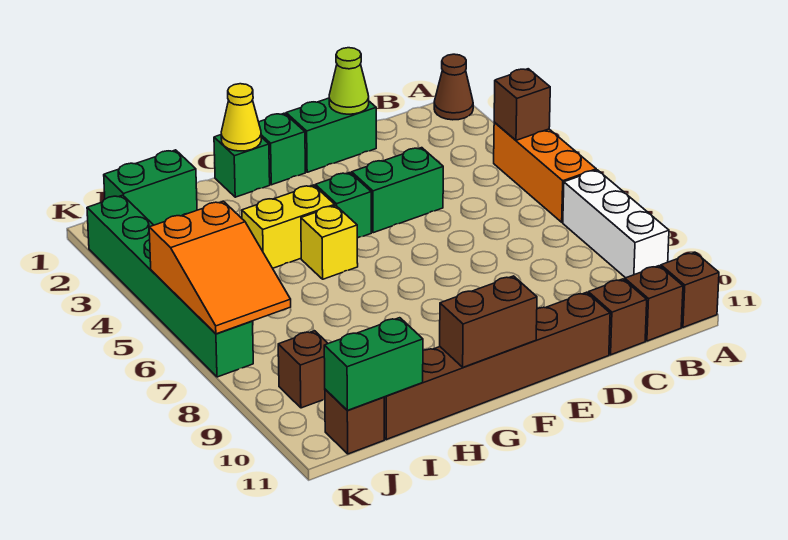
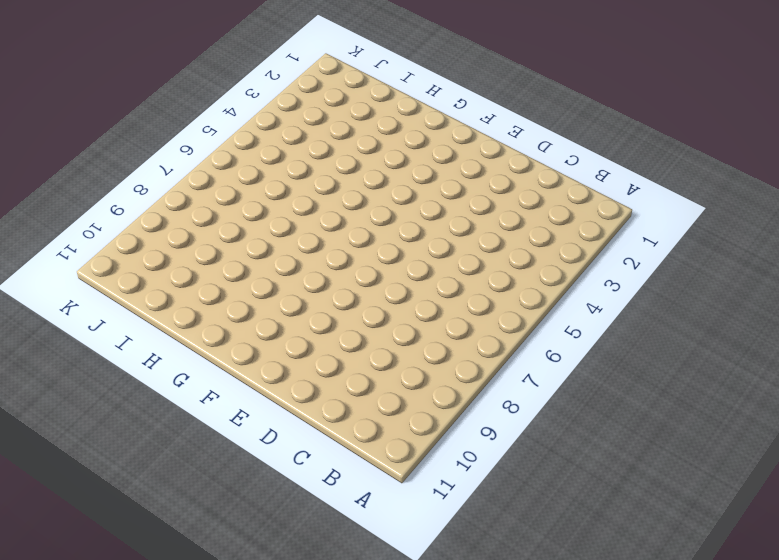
none -> brown 1x1 cone [434,54,473,120]
none -> orange 1x3 brick [494,123,596,222]
none -> white 1x3 brick [563,170,669,278]

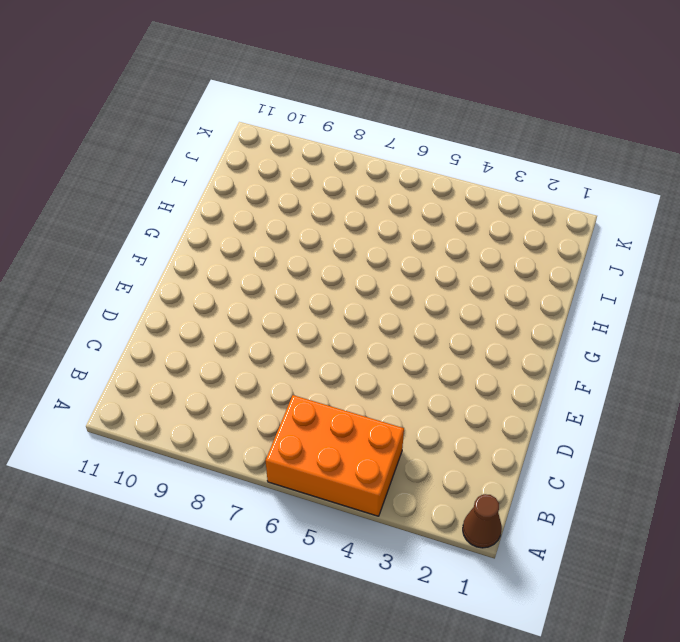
orange 2x3 brick [265,395,404,516] -> orange 1x3 brick [494,123,596,222]
none -> white 1x3 brick [563,170,669,278]
none -> brown 1x1 brick [661,252,719,327]
none -> brown 1x1 brick [625,266,683,341]

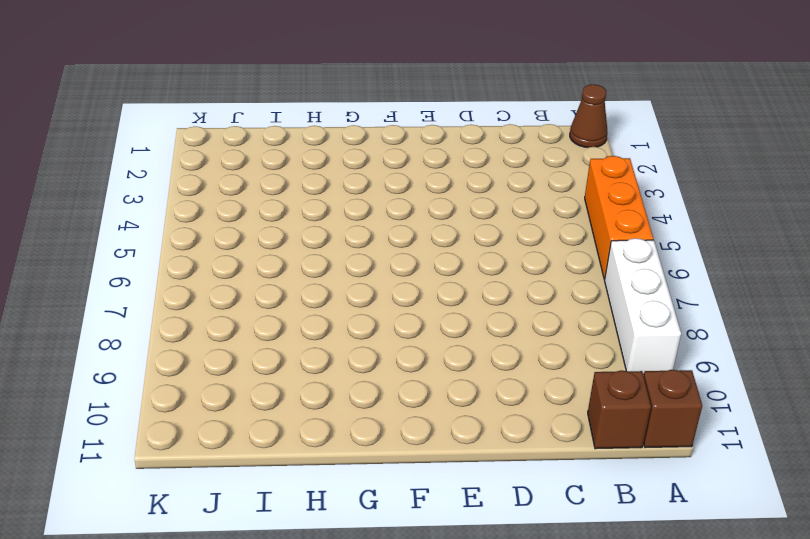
none -> brown 1x1 brick [588,279,647,355]
none -> green 1x2 brick [286,98,376,172]
none -> green 1x2 brick [352,148,443,233]

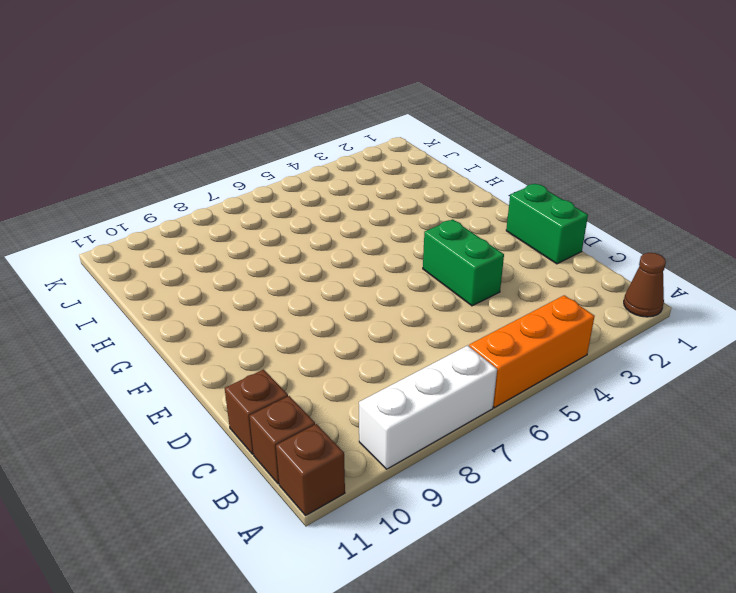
none -> brown 1x6 brick [384,292,610,439]
none -> green 1x1 brick [259,113,305,185]
none -> green 1x1 brick [315,173,371,238]

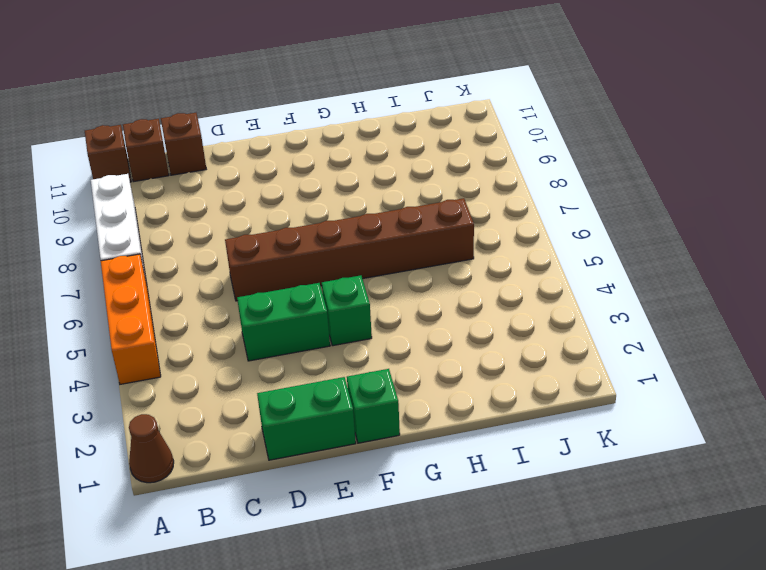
brown 1x6 brick [225,198,474,301] -> brown 1x6 brick moved to [384,292,610,439]
none -> green 1x1 brick [214,135,270,197]
none -> yellow 1x2 brick [242,185,335,268]
none -> yellow 1x1 brick [301,206,358,279]

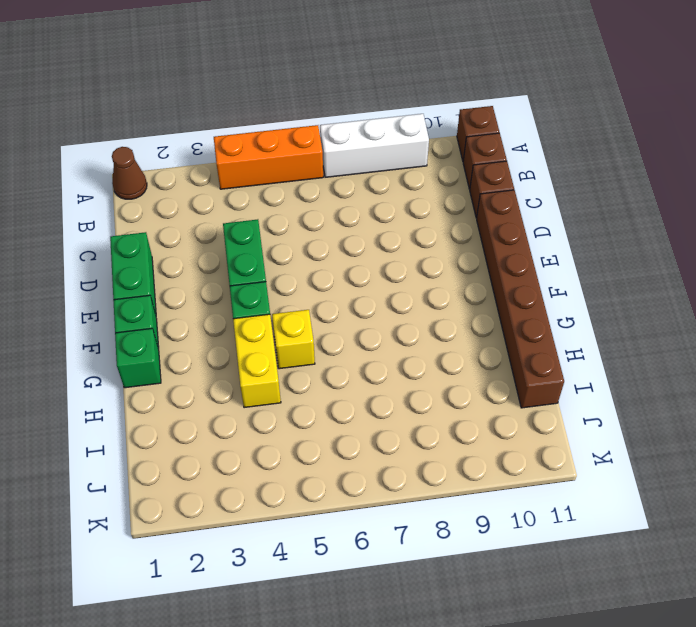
none -> green 1x2 brick [104,150,197,225]
none -> brown 1x1 brick [278,331,328,408]
none -> brown 1x1 brick [325,389,384,454]

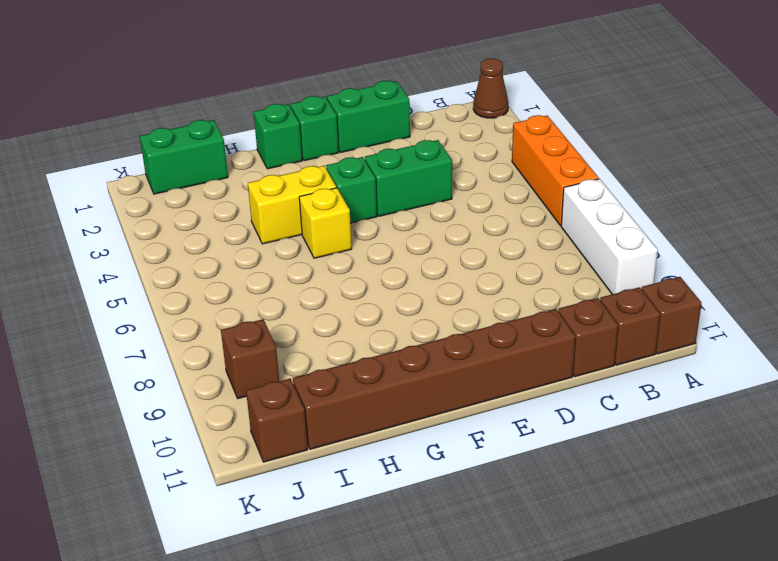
none -> green 1x6 brick [87,195,253,377]
none -> brown 1x1 brick [494,69,550,140]
none -> lime 1x1 cone [329,48,369,114]

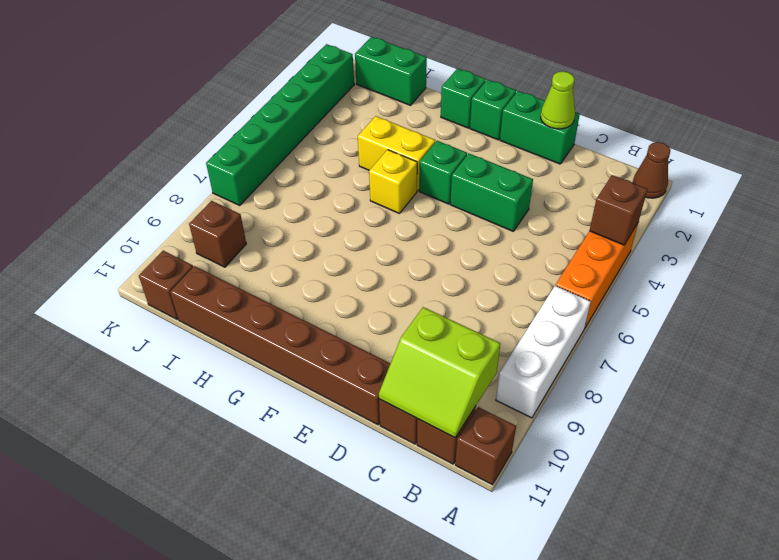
lime 2x2 slope [379,307,500,438] -> none
none -> brown 1x2 brick [440,276,537,367]
none -> yellow 1x1 cone [221,84,261,151]
none -> green 1x2 brick [324,318,423,410]

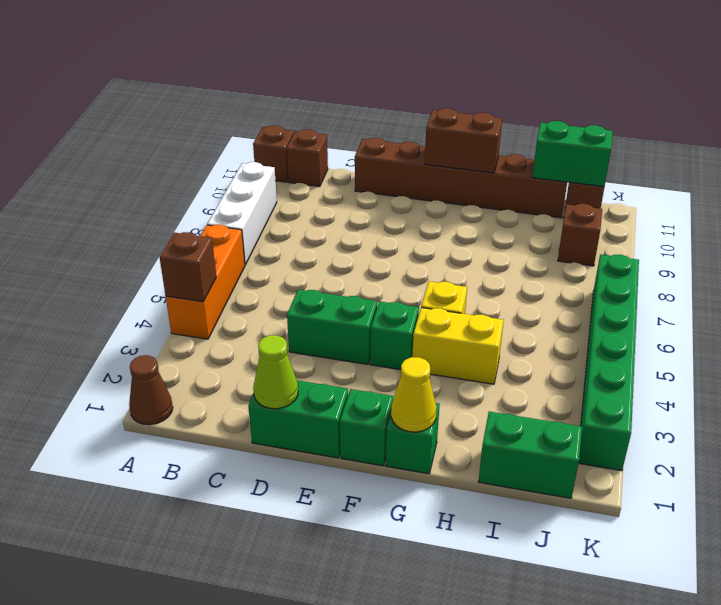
none -> brown 1x1 brick [588,279,647,355]
none -> orange 2x3 slope [149,201,291,334]

